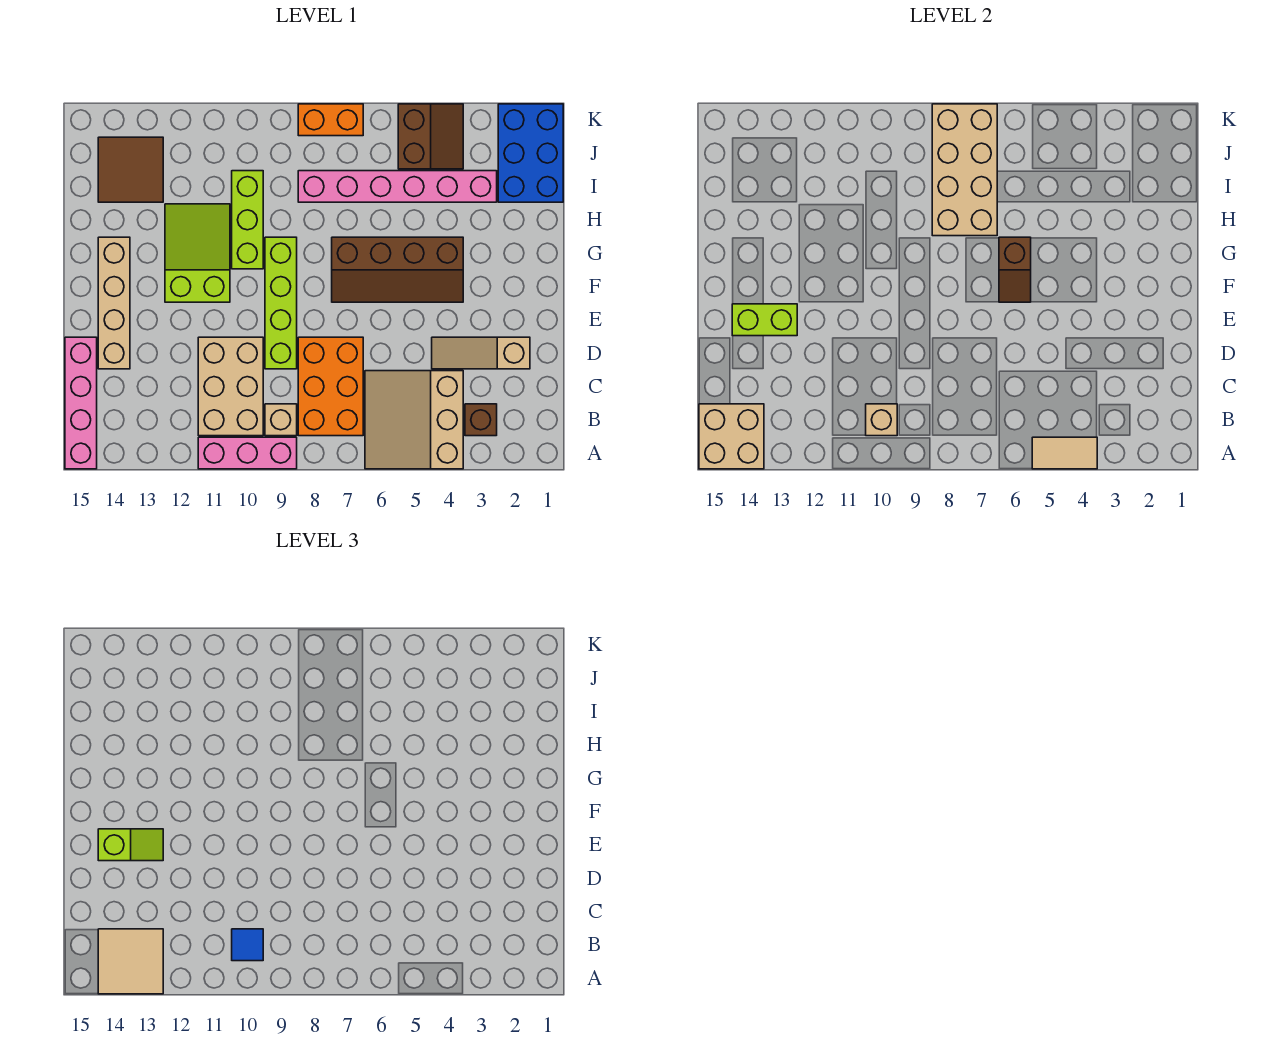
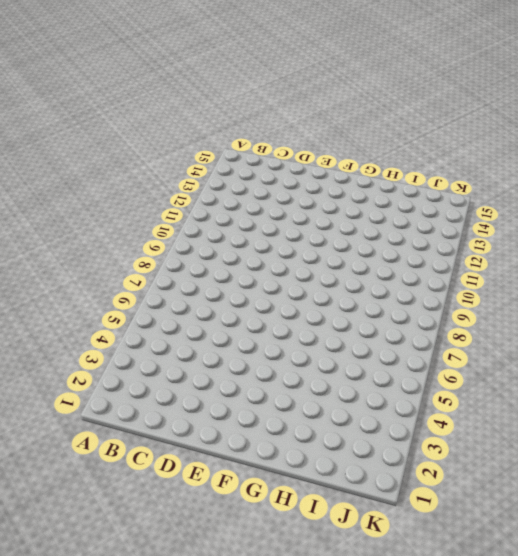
none -> tan 3x3 slope [365,371,463,469]
none -> pink 1x3 brick [198,437,297,469]
none -> pink 1x4 brick [65,337,97,469]

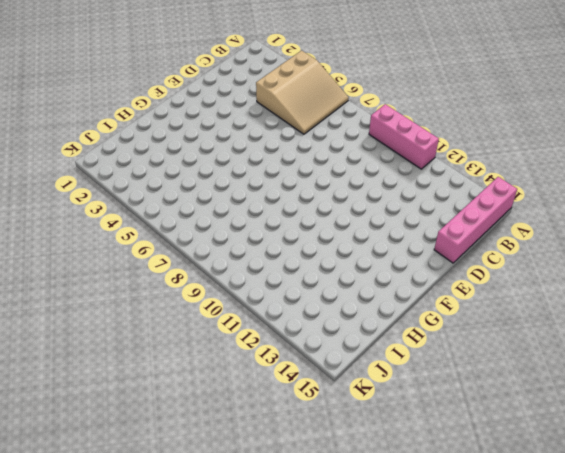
none -> brown 1x1 brick [465,404,497,436]
none -> orange 2x3 brick [298,337,363,436]
none -> tan 1x1 brick [265,404,297,436]

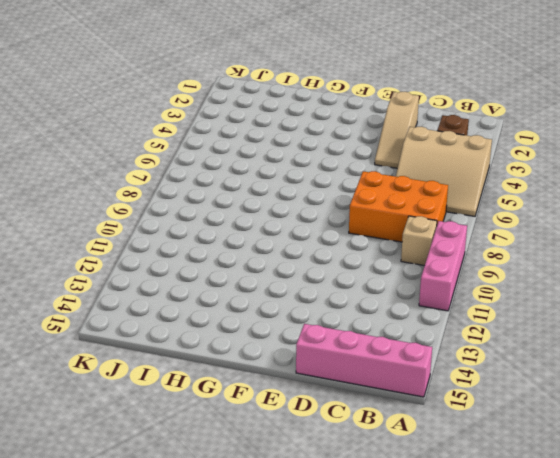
none -> tan 2x3 brick [198,337,263,436]
none -> lime 1x4 brick [265,237,297,369]
none -> tan 1x4 brick [98,237,130,369]

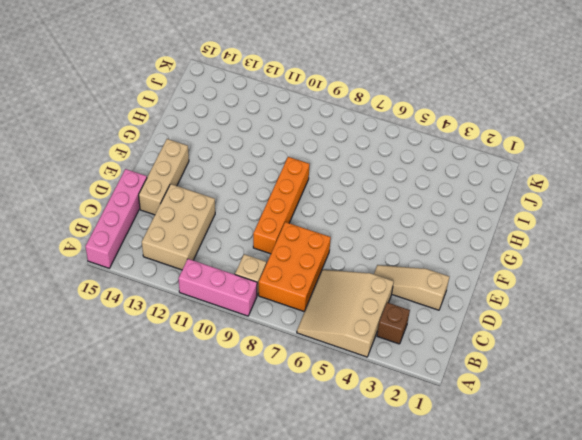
tan 2x3 brick [142,184,215,270] -> tan 2x3 brick moved to [198,337,263,436]
orange 1x4 brick [253,157,310,254] -> lime 1x4 brick [265,237,297,369]
tan 1x3 brick [139,139,189,215] -> tan 1x4 brick [98,237,130,369]
none -> brown 2x4 slope [332,237,463,302]
none -> lime 2x3 slope [165,204,230,302]
none -> lime 1x3 brick [232,171,263,269]

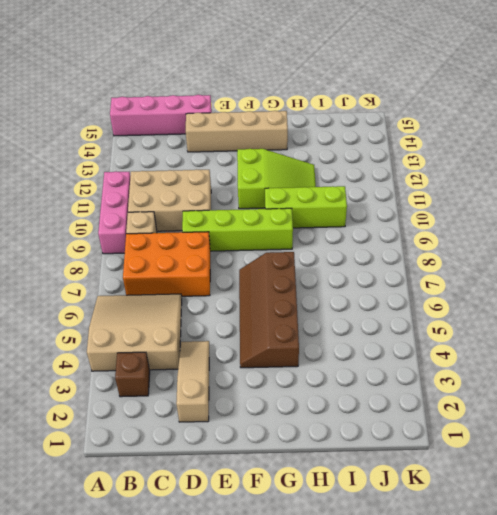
none -> blue 2x3 brick [498,104,563,202]
none -> pink 1x6 brick [298,171,497,202]
none -> brown 2x2 tile [98,137,163,202]

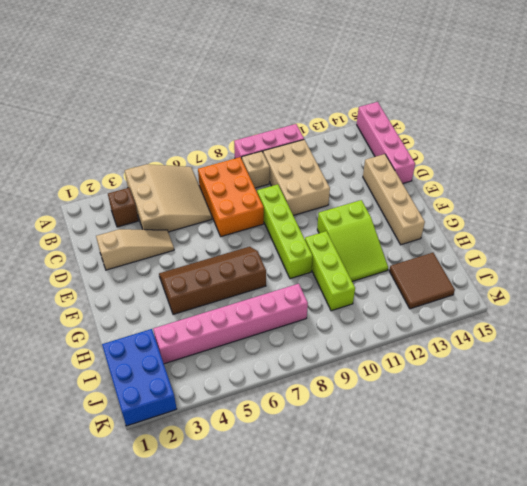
none -> brown 2x2 slope [398,104,463,169]
none -> orange 1x2 brick [298,104,363,136]
none -> tan 1x2 tile [1032,437,1097,469]

